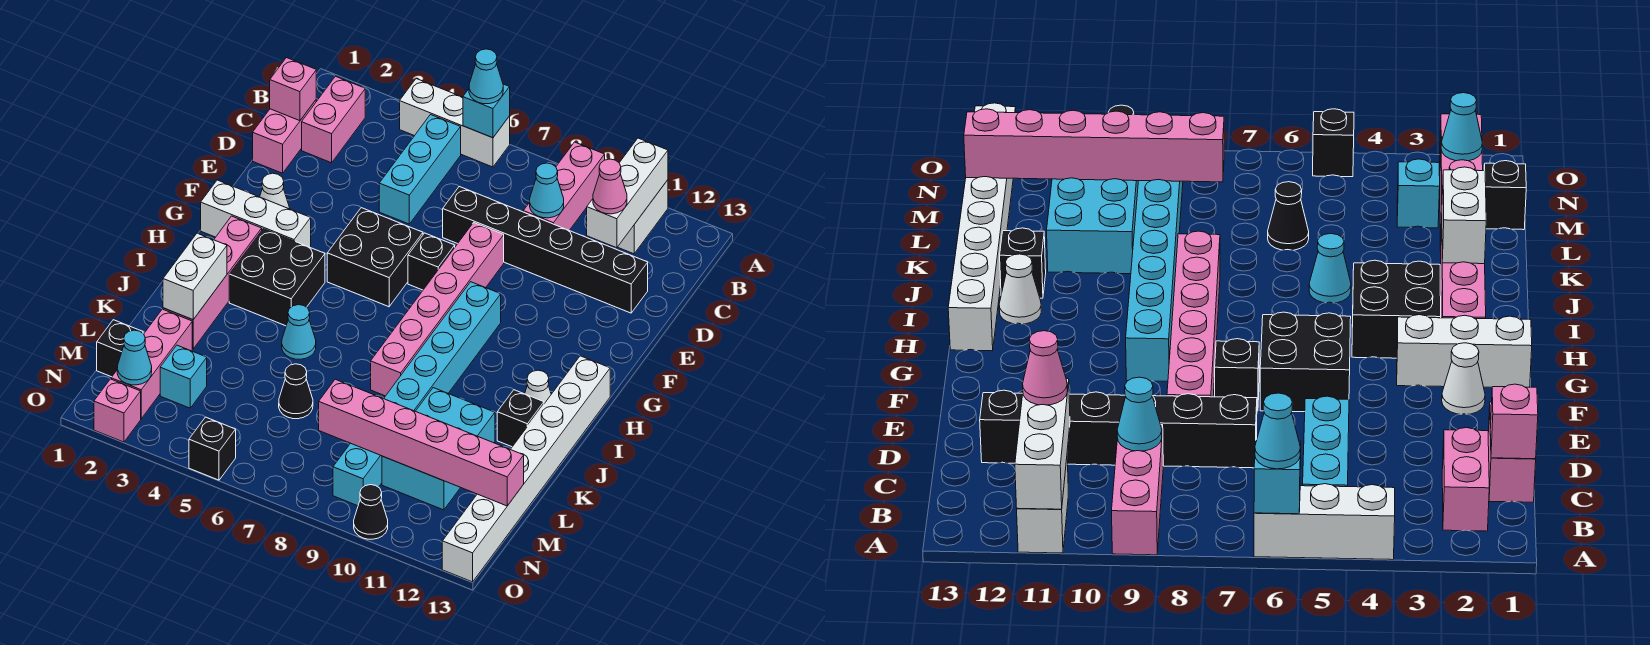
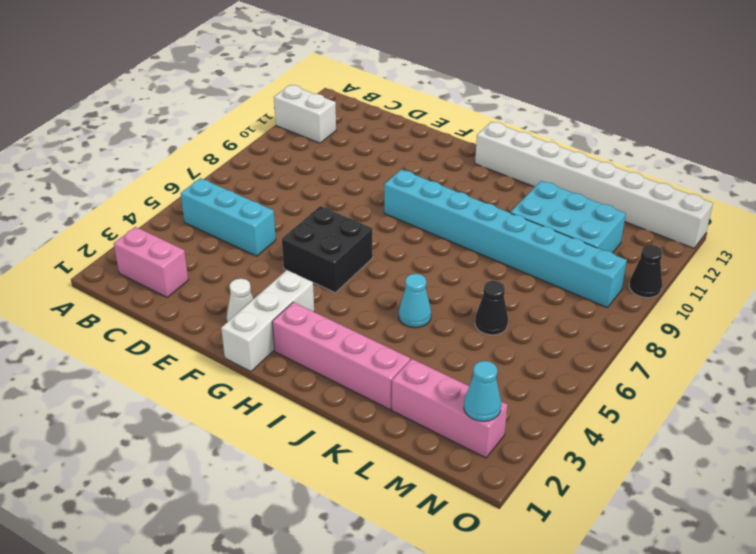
none -> white 1x3 brick [400,79,510,167]
none -> pink 1x3 brick [523,142,605,230]
none -> pink 1x2 brick [253,100,316,173]
none -> black 1x6 brick [443,187,648,313]

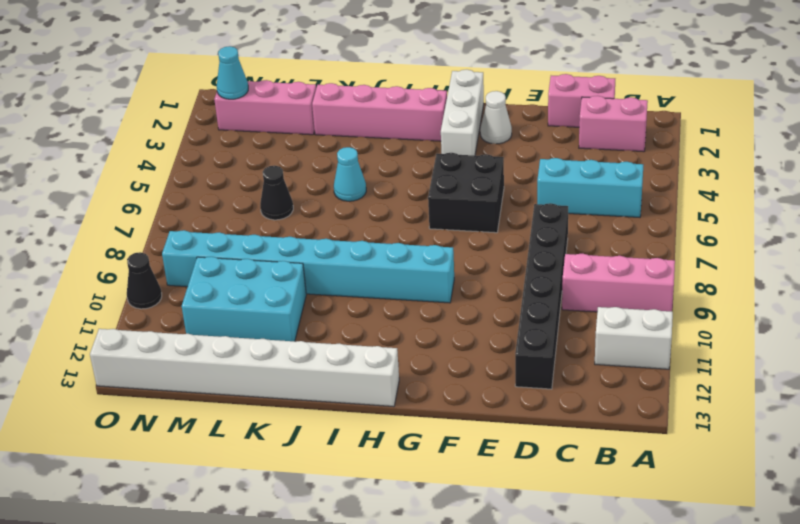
none -> white 1x3 brick [400,79,510,167]
none -> pink 1x6 brick [371,223,504,396]
none -> black 1x1 brick [408,233,455,290]
none -> black 2x2 brick [229,229,325,326]

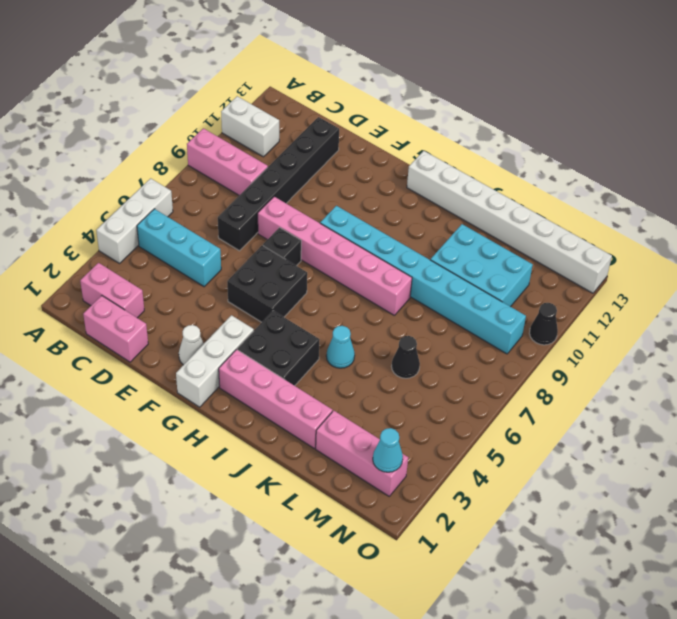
none -> white 1x1 cone [525,370,551,404]
none -> black 1x1 brick [497,390,544,447]
none -> black 1x1 brick [97,320,143,377]
none -> cyan 1x1 brick [160,345,207,408]

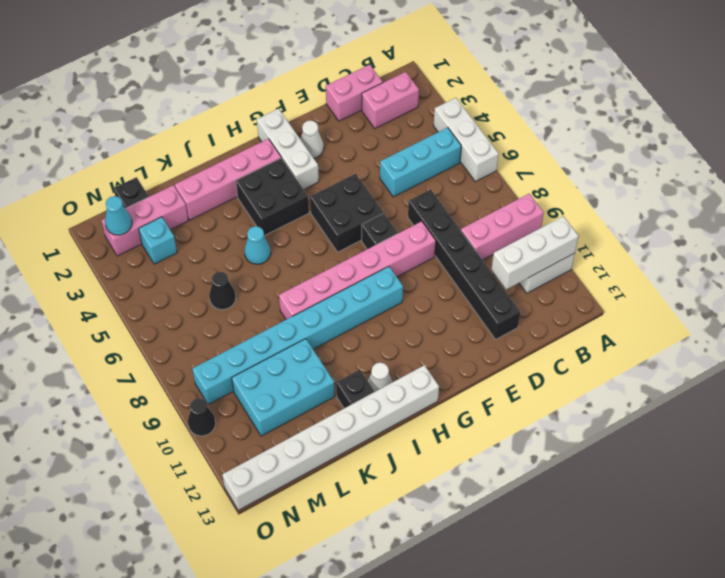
none -> pink 1x1 brick [94,379,141,442]
none -> black 1x1 brick [189,417,236,480]
none -> cyan 1x1 brick [463,84,510,138]
none -> pink 1x1 brick [270,58,316,121]

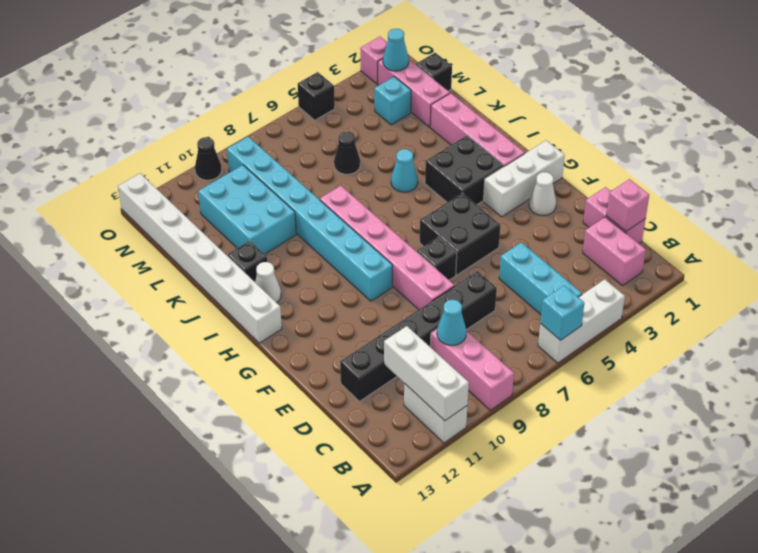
none -> white 1x2 brick [163,233,227,320]
none -> pink 1x6 brick [319,379,524,506]
none -> cyan 1x1 cone [469,49,503,104]
none -> pink 1x1 cone [593,159,627,214]

